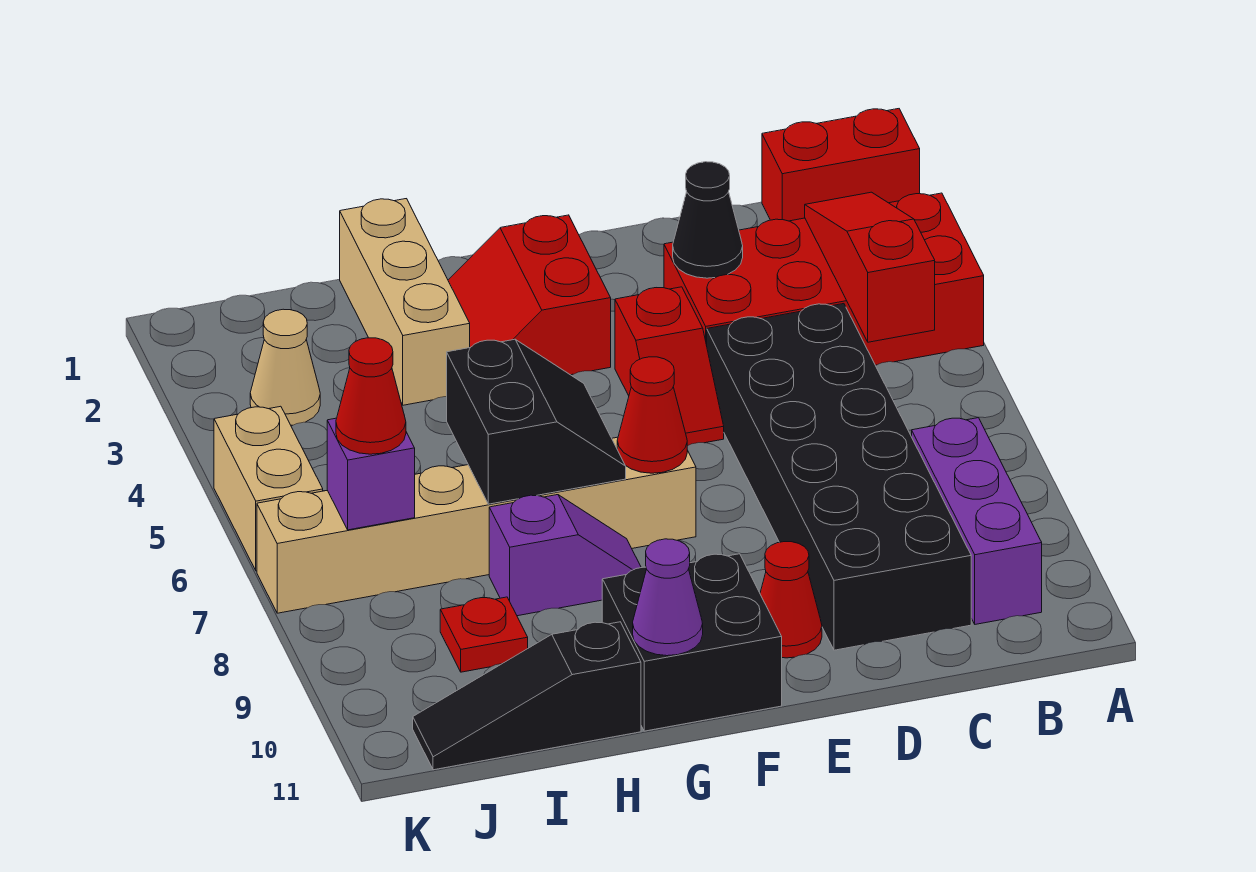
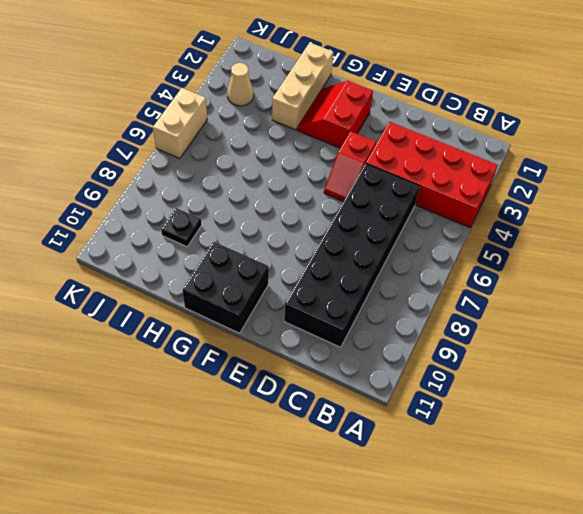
black 1x1 plate [161,208,202,247] -> red 1x1 plate [440,597,528,672]
none -> red 1x2 brick [762,109,920,221]
none -> purple 1x3 brick [912,418,1042,624]
none -> red 1x1 cone [760,542,822,658]

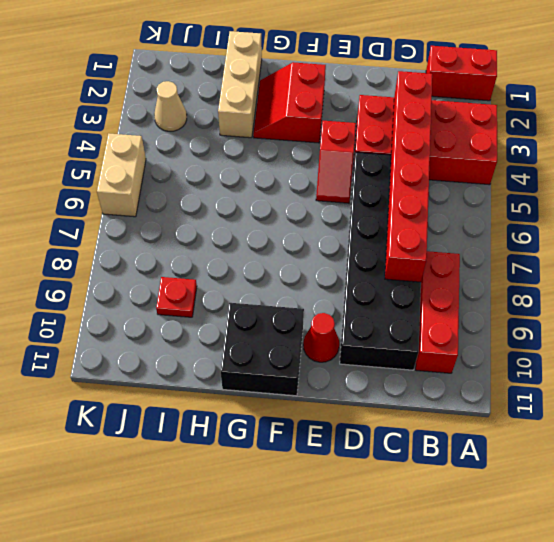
red 1x3 brick [415,251,460,373] -> purple 1x3 brick [912,418,1042,624]
red 1x6 brick [385,71,432,282] -> none
none -> tan 1x6 brick [257,437,696,613]
none -> purple 1x2 slope [489,495,641,616]
none -> black 1x3 slope [413,622,641,770]

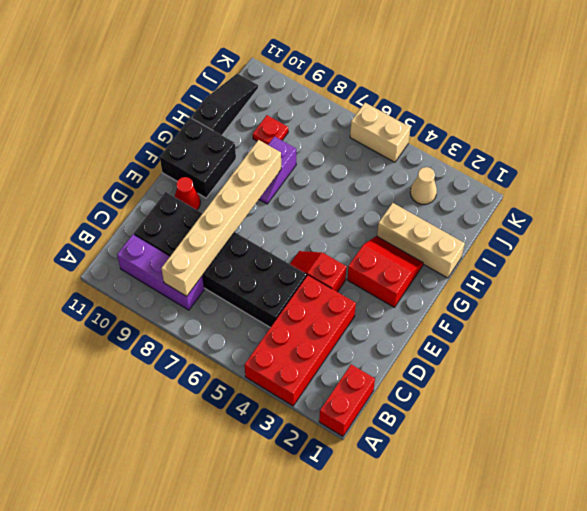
tan 1x6 brick [161,140,282,296] -> tan 1x6 brick moved to [257,437,696,613]
none -> red 1x3 slope [805,192,935,342]
none -> black 1x1 cone [673,162,743,278]
none -> red 1x1 cone [617,357,687,473]

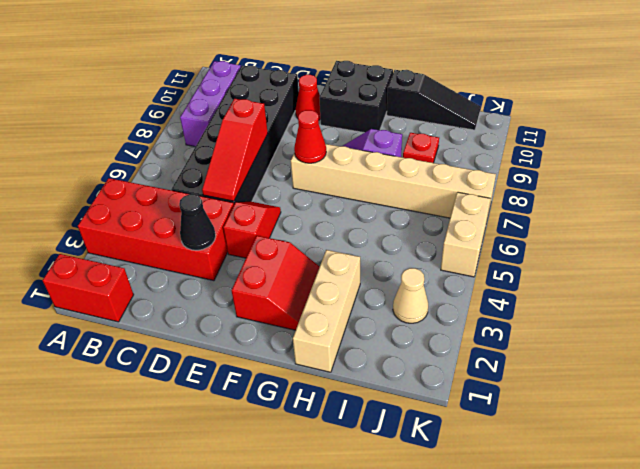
red 1x3 slope [202,99,268,201] -> red 1x3 slope moved to [805,192,935,342]
none -> black 2x2 slope [447,339,626,504]
none -> purple 1x1 cone [633,539,703,656]
none -> purple 1x1 brick [327,418,415,530]

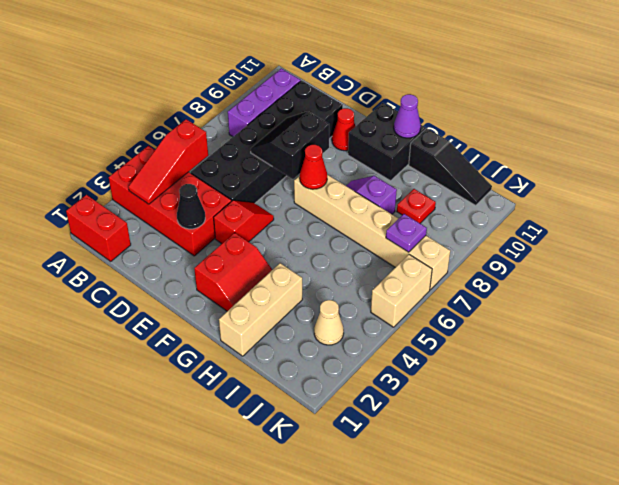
black 2x2 slope [250,111,329,179] -> black 2x2 slope moved to [447,339,626,504]
purple 1x1 plate [386,214,427,252] -> purple 1x1 brick [327,418,415,530]
none -> red 1x1 cone [336,338,406,454]

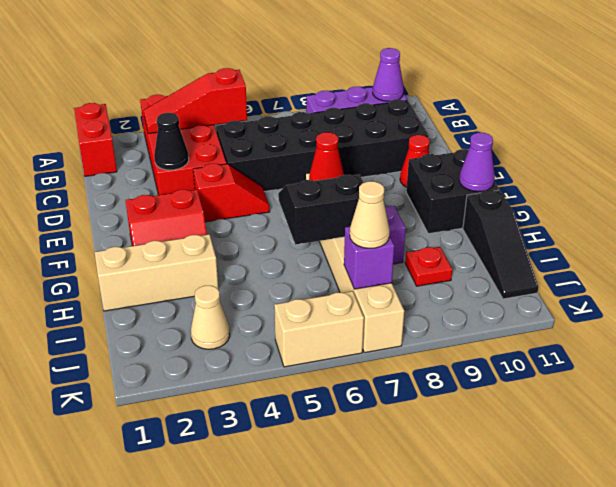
purple 1x1 cone [373,48,404,101] -> none
tan 1x1 cone [350,181,390,248] -> red 1x1 cone [336,338,406,454]

